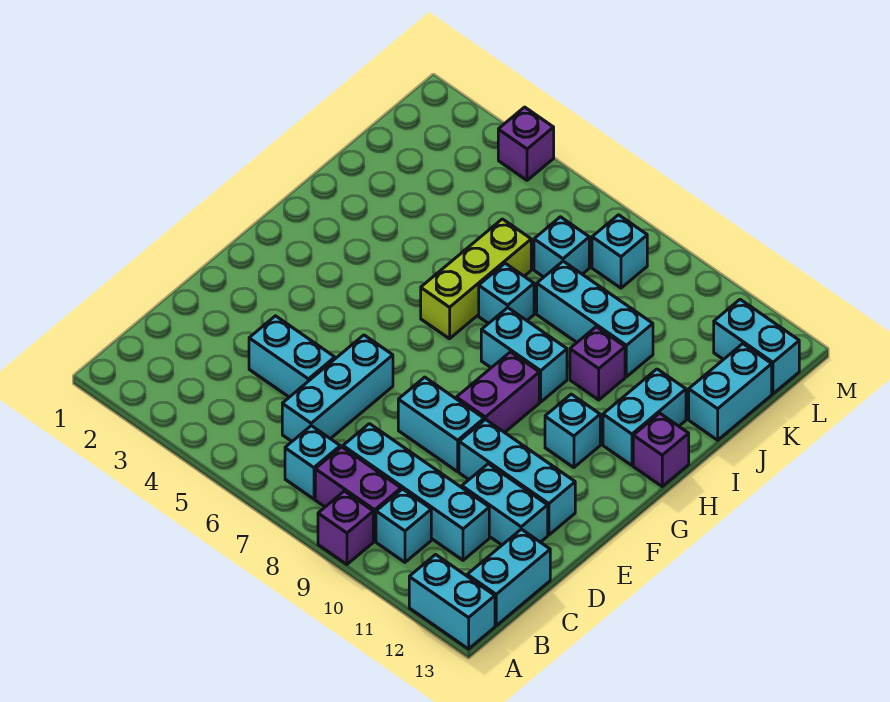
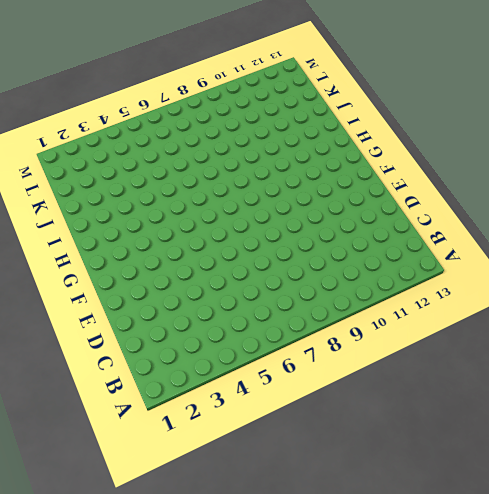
none -> purple 1x1 brick [318,491,373,564]
none -> cyan 1x2 brick [409,555,495,649]
none -> cyan 1x1 brick [285,426,340,499]

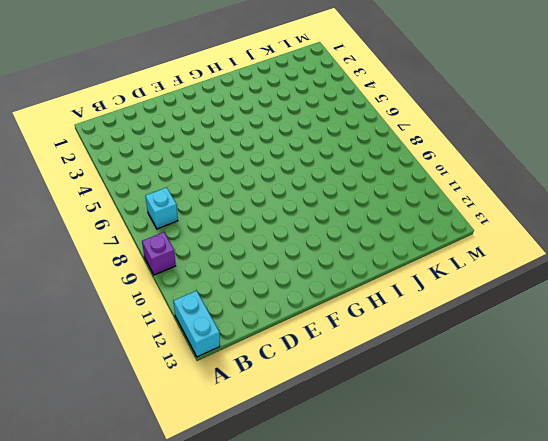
none -> purple 1x2 brick [315,447,401,541]
none -> cyan 1x1 brick [376,489,431,562]
none -> cyan 1x2 brick [467,529,550,626]

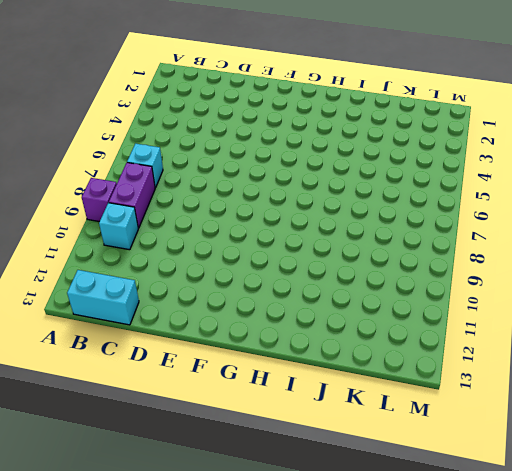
none -> cyan 1x2 brick [409,555,495,649]
none -> cyan 1x3 brick [282,335,393,441]
none -> cyan 1x4 brick [343,424,489,560]

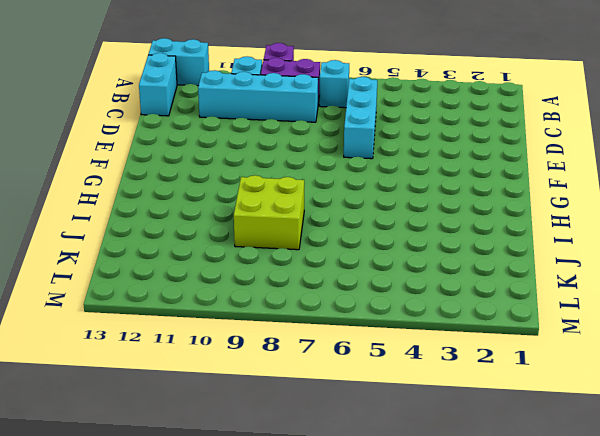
lime 2x2 brick [234,175,304,250] -> cyan 1x3 brick [537,261,653,377]
none -> cyan 1x2 brick [249,316,335,397]
none -> cyan 1x2 brick [462,464,548,545]
none -> cyan 1x2 brick [398,377,484,472]

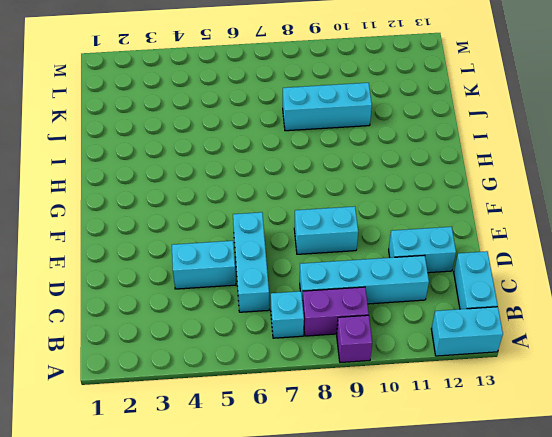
none -> cyan 1x1 brick [376,489,431,562]
none -> cyan 1x3 brick [459,419,575,535]
none -> purple 1x2 brick [456,352,539,433]

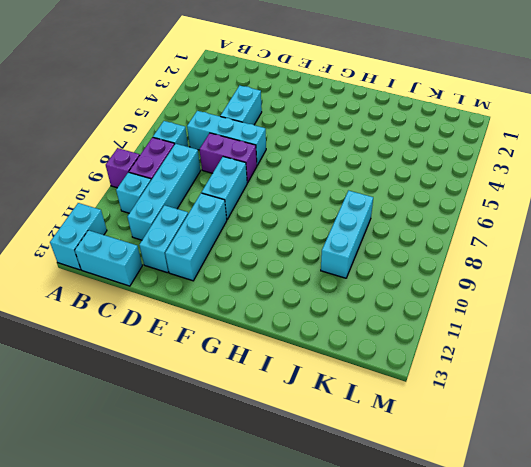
purple 1x2 brick [199,133,257,183] -> purple 1x2 brick moved to [456,352,539,433]
none -> cyan 1x1 brick [545,394,600,468]
none -> lime 1x3 brick [421,219,531,339]
none -> cyan 1x2 brick [481,308,567,402]

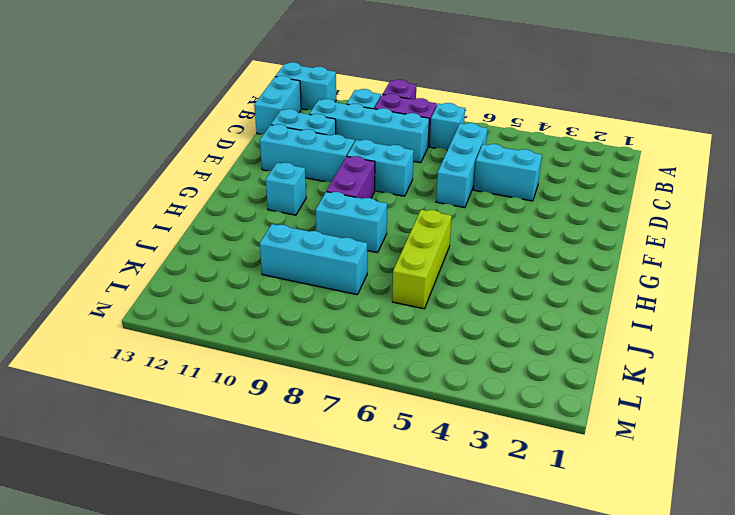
none -> cyan 1x2 brick [603,369,686,465]
none -> purple 1x1 brick [633,413,689,486]
none -> cyan 1x1 brick [479,263,534,324]

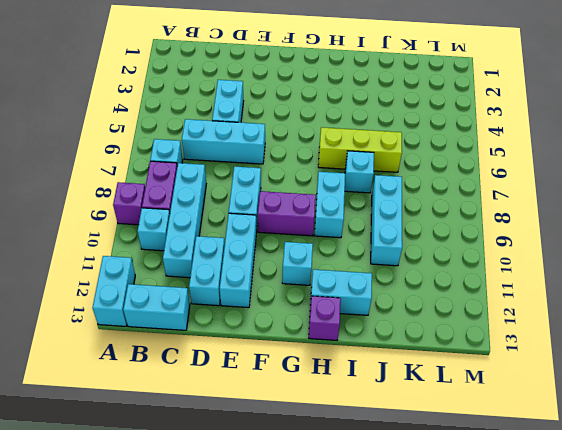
none -> purple 1x1 brick [570,327,625,400]
none -> cyan 1x2 brick [689,344,772,440]
none -> cyan 1x1 brick [534,217,589,277]

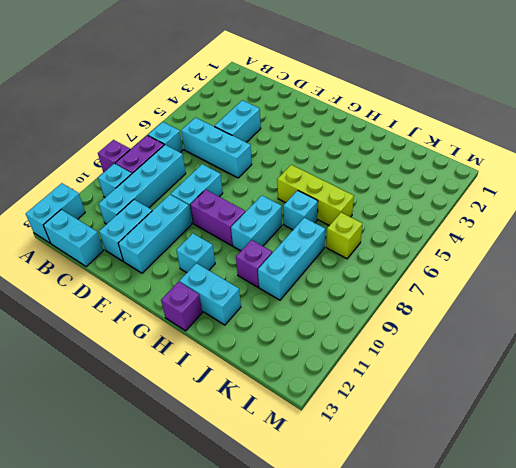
lime 1x1 brick [326,213,362,259] -> cyan 1x1 brick [534,217,589,277]
none -> cyan 1x2 brick [689,344,772,440]
none -> cyan 1x1 brick [592,215,647,288]
none -> cyan 1x2 brick [714,299,799,394]

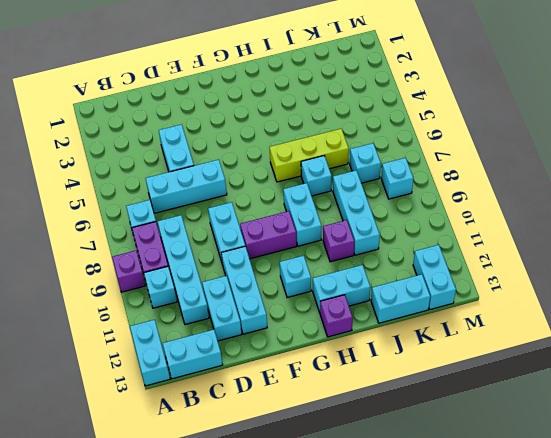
none -> purple 1x1 brick [498,107,554,180]

